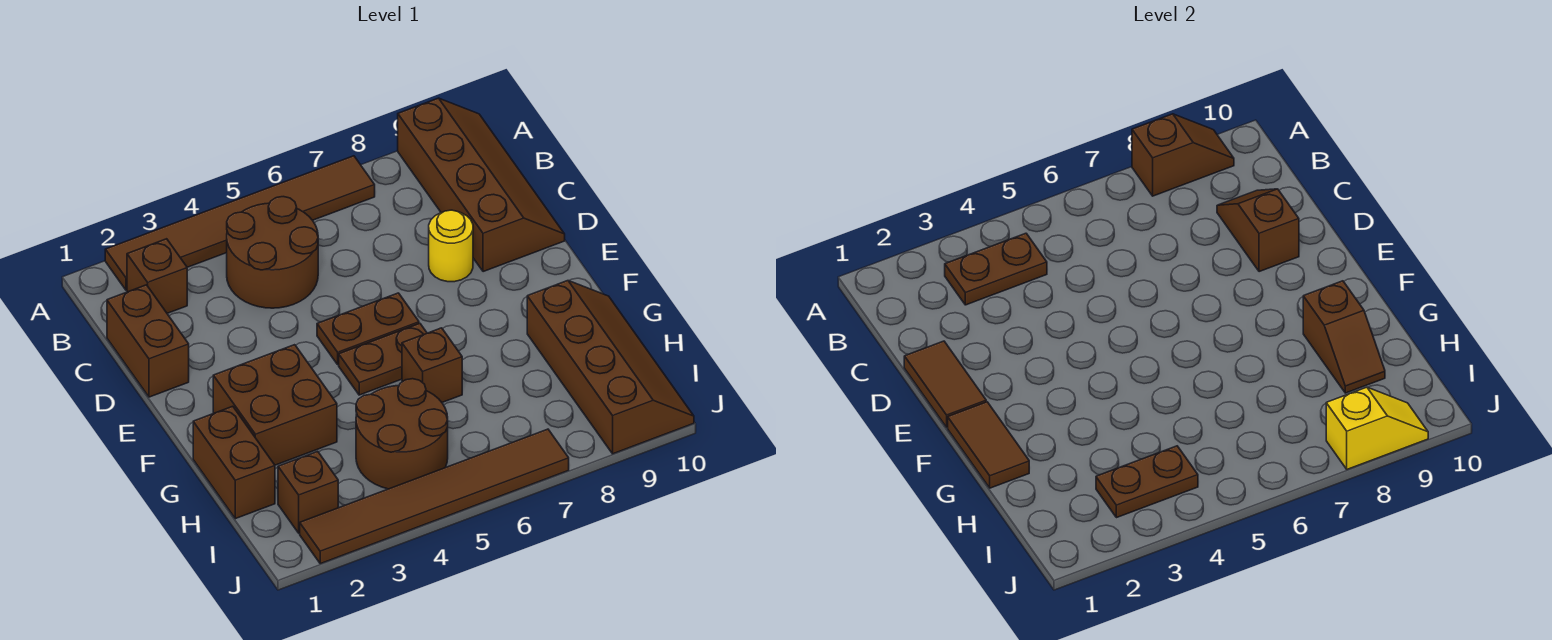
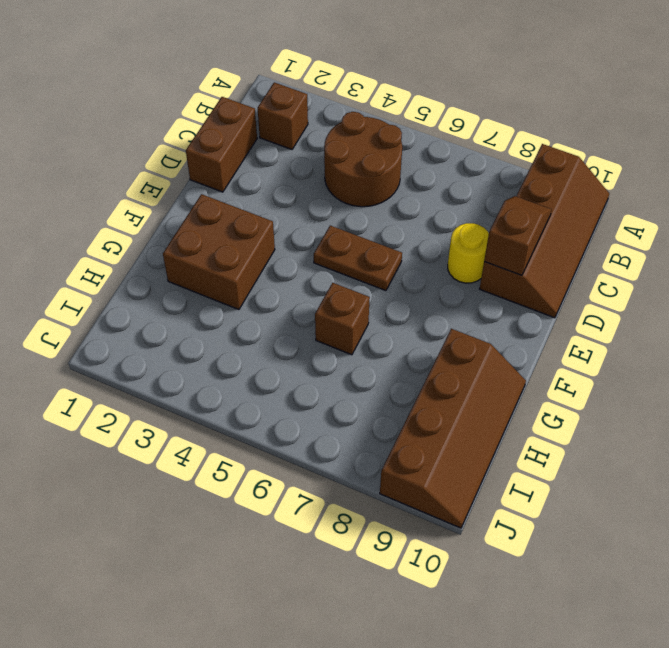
none -> brown 1x6 tile [105,156,375,290]
none -> brown 1x2 plate [339,323,427,395]
none -> brown 1x2 brick [193,406,275,519]

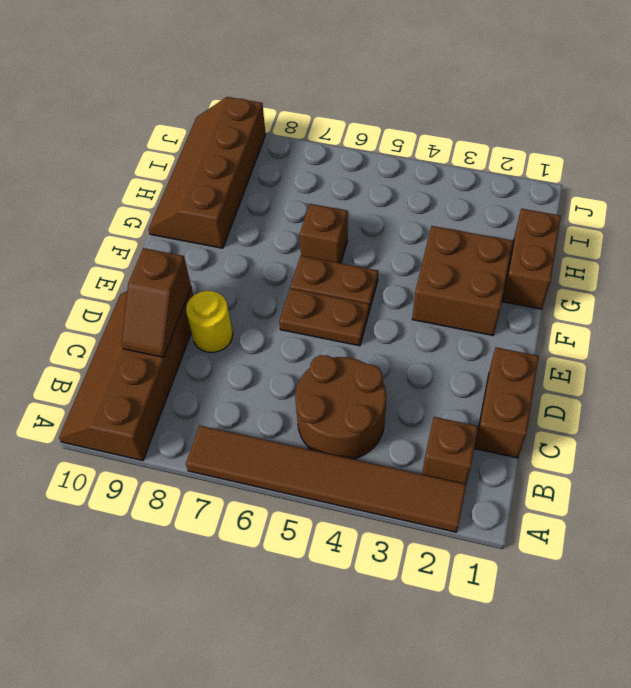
none -> brown 2x2 round brick [356,379,448,489]
none -> brown 1x1 brick [278,451,338,533]
none -> brown 1x6 tile [300,429,569,564]

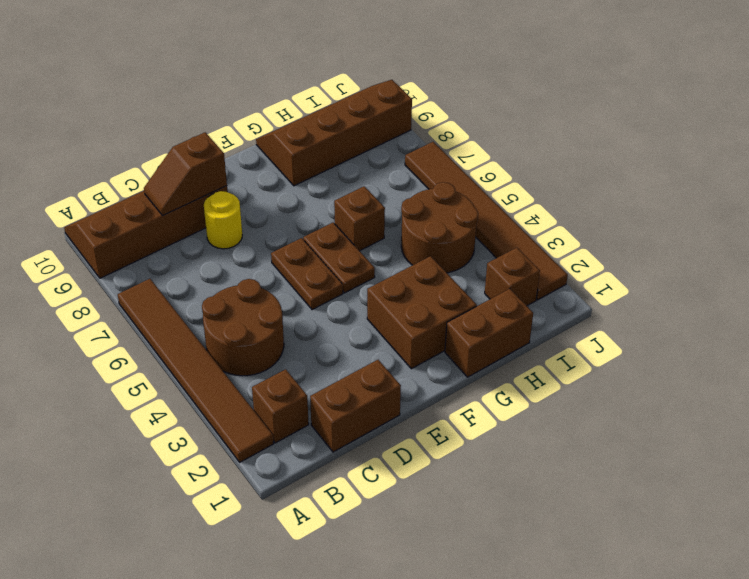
none -> brown 1x2 slope [1132,114,1234,196]
none -> brown 1x2 plate [945,233,1047,305]
none -> brown 1x2 tile [904,341,986,427]

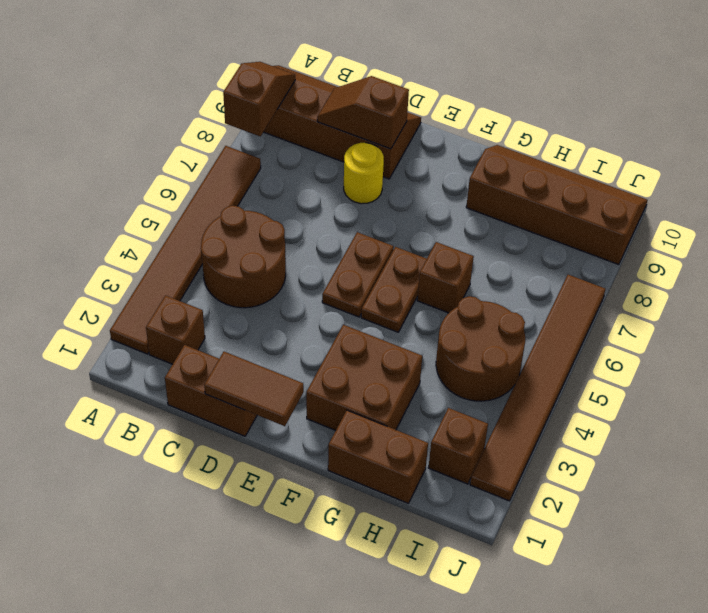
none -> brown 1x2 plate [945,233,1047,305]
none -> brown 1x2 tile [948,402,1029,488]
none -> brown 1x2 slope [1303,281,1385,393]

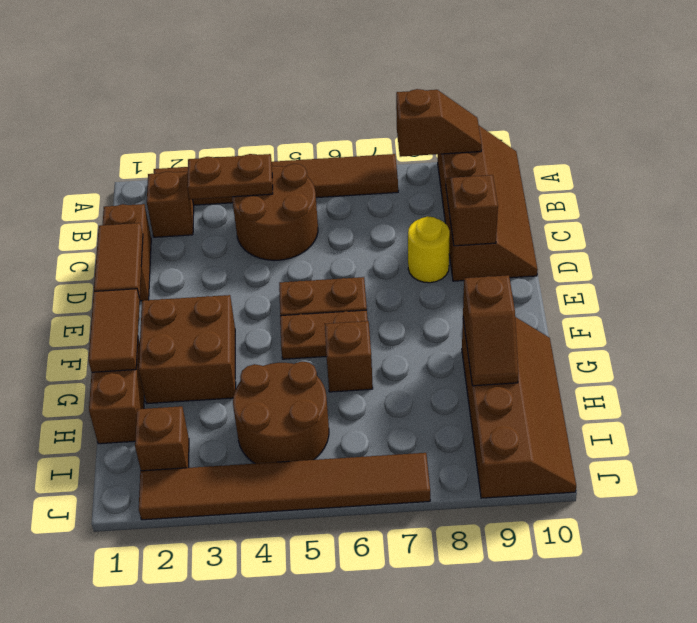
none -> brown 1x2 plate [1096,446,1198,518]
none -> yellow 1x2 slope [1326,387,1428,469]

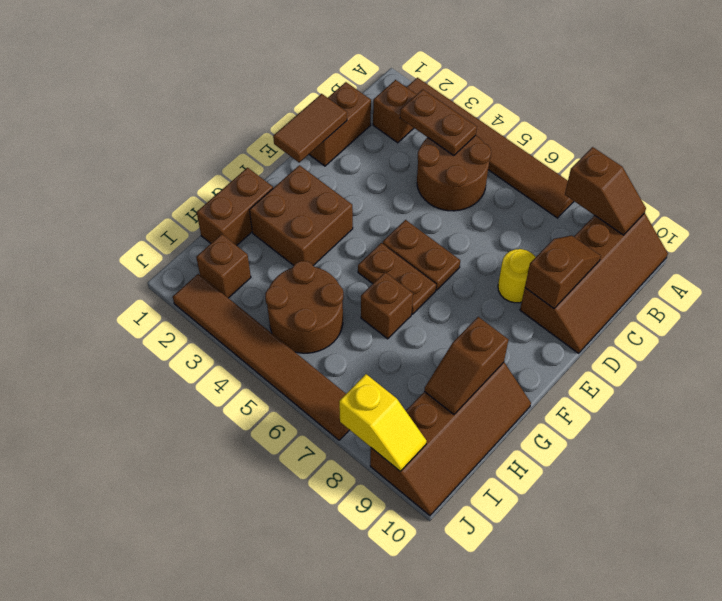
none -> brown 1x2 tile [948,402,1029,488]
none -> brown 1x2 plate [1096,446,1198,518]

